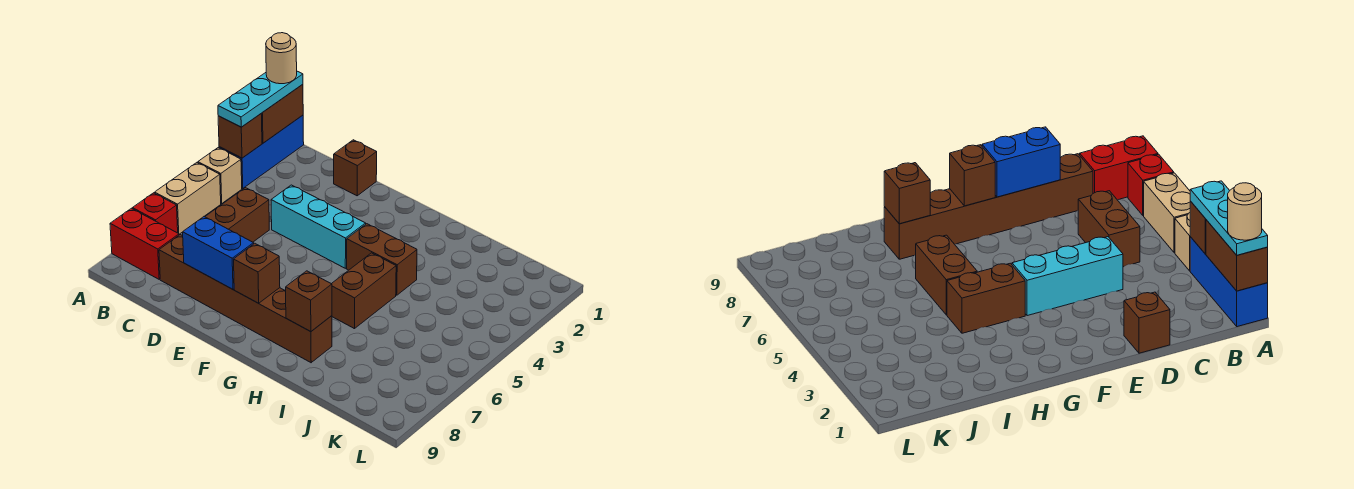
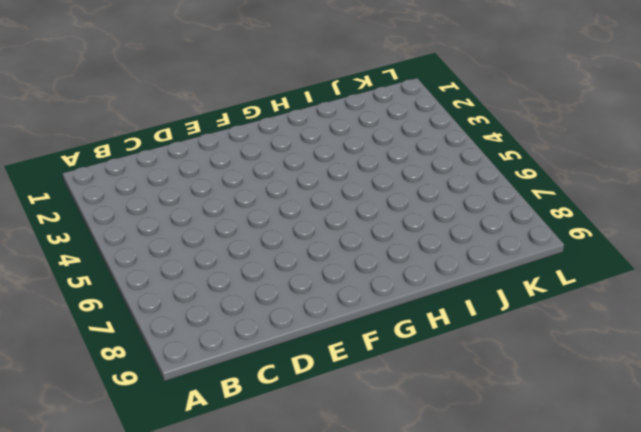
none -> blue 1x3 brick [219,115,304,188]
none -> tan 1x1 brick [198,148,242,203]
none -> tan 1x2 brick [155,163,221,234]

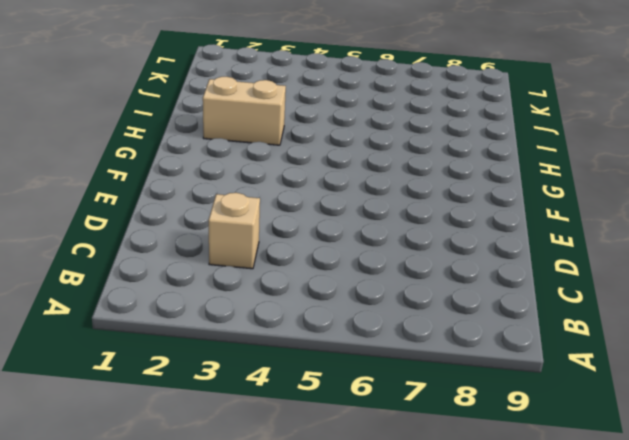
tan 1x1 brick [209,193,260,269] -> tan 1x1 brick moved to [198,148,242,203]
tan 1x2 brick [203,77,286,145] -> tan 1x2 brick moved to [155,163,221,234]
none -> blue 1x3 brick [219,115,304,188]
none -> red 1x1 brick [133,193,178,233]
none -> red 1x2 brick [110,208,179,279]

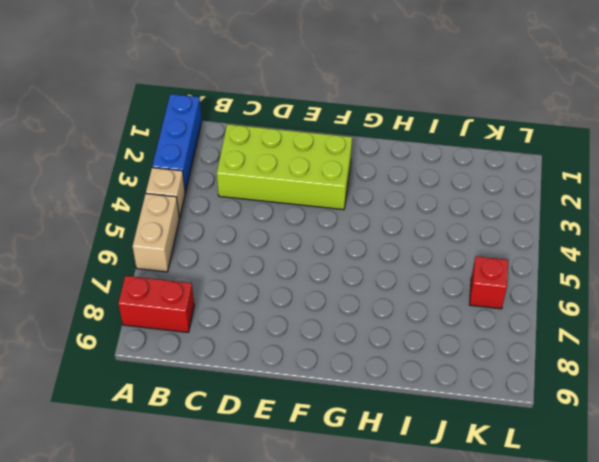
lime 2x4 brick [217,124,352,210] -> none
red 1x1 brick [470,256,508,309] -> red 1x1 brick moved to [133,193,178,233]
none -> brown 1x2 brick [205,188,269,242]
none -> brown 1x6 brick [159,235,332,363]
none -> brown 1x1 brick [334,140,377,196]

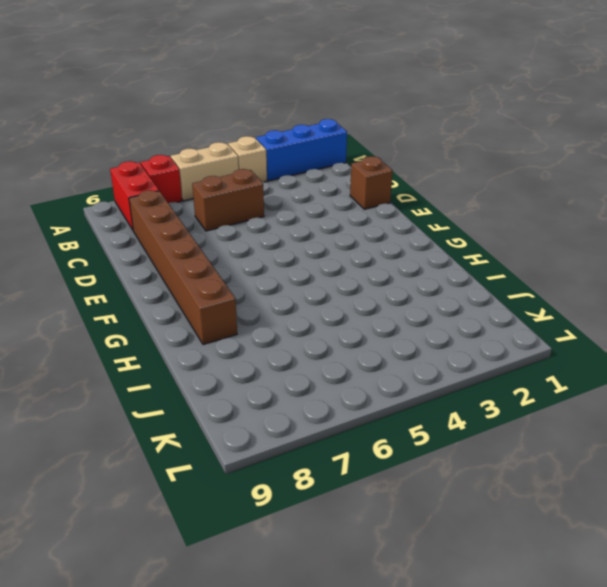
none -> cyan 1x3 brick [271,185,366,268]
none -> brown 1x2 brick [347,224,417,295]
none -> brown 1x2 brick [332,253,396,329]

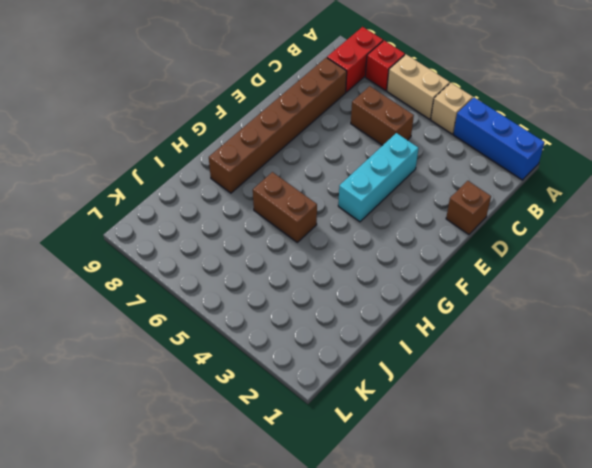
none -> brown 1x2 brick [347,224,417,295]
none -> brown 1x2 brick [261,84,303,143]
none -> brown 1x1 brick [218,114,262,158]

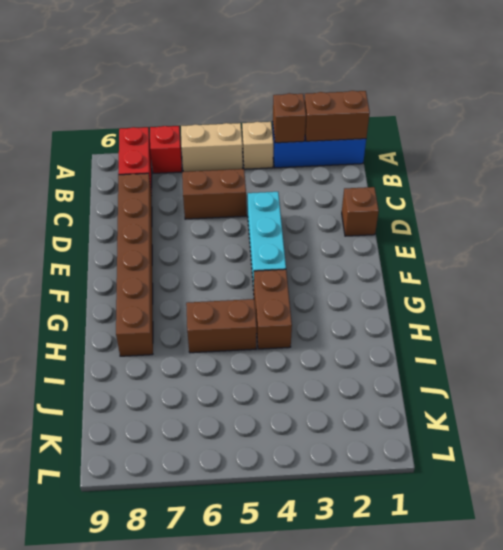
none -> blue 1x2 brick [183,217,254,289]
none -> brown 1x1 brick [234,243,280,303]
none -> brown 1x1 brick [286,271,332,332]

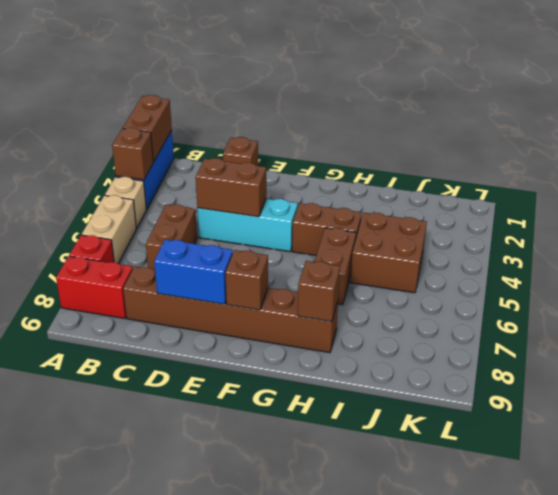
brown 1x2 brick [196,158,266,217] -> none
brown 2x2 brick [350,213,427,293] -> none
none -> cyan 1x3 plate [218,71,303,127]
none -> tan 1x1 round brick [266,33,297,84]

